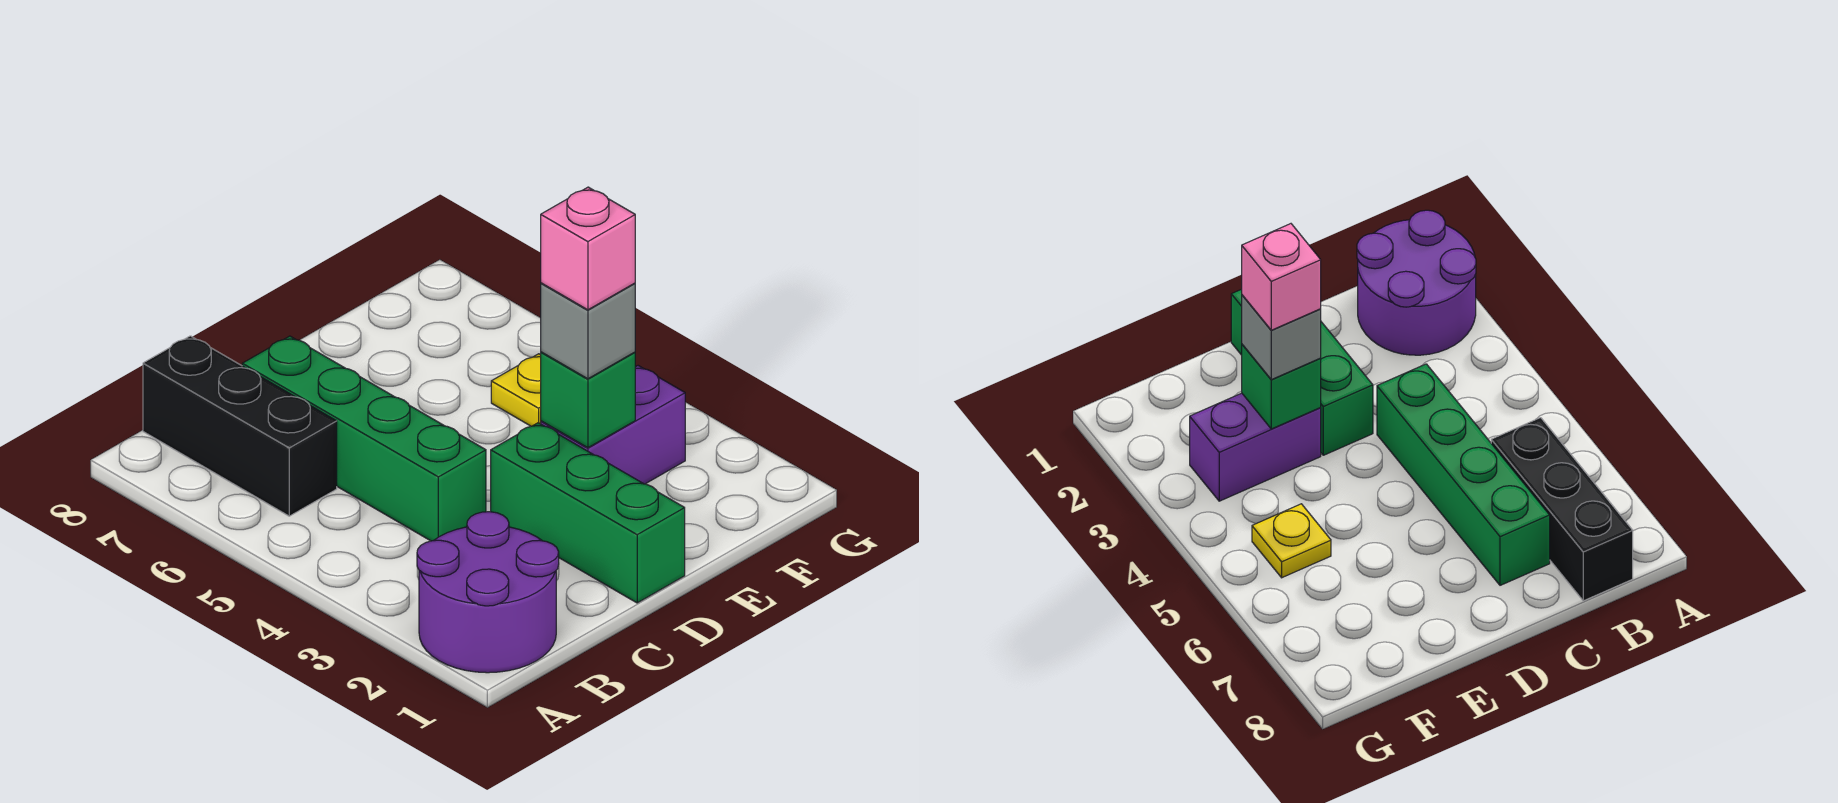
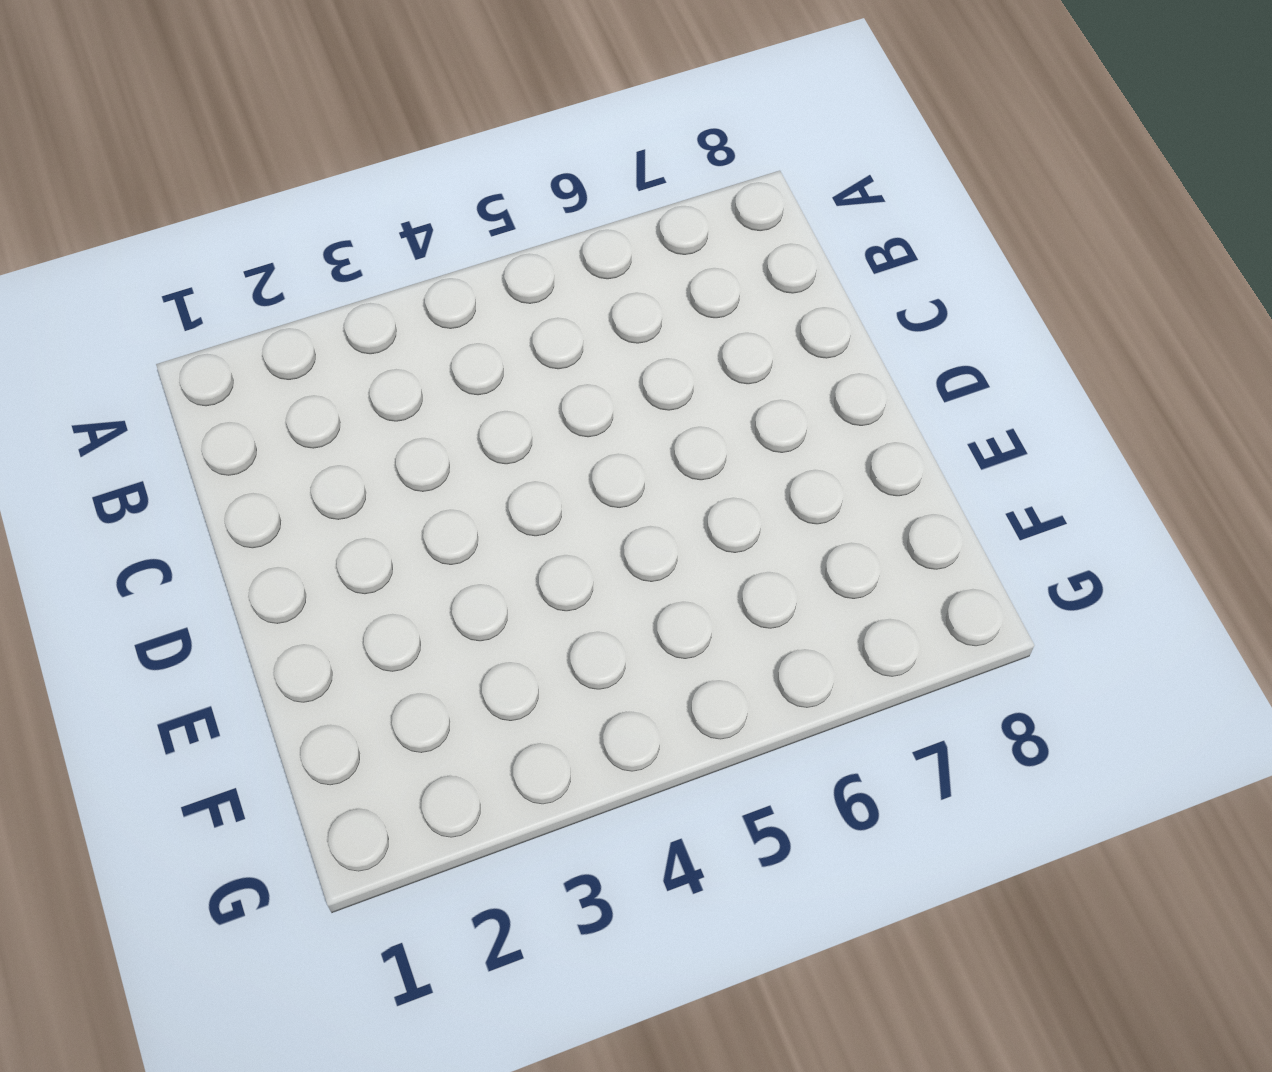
none -> purple 2x2 round brick [417,512,559,673]
none -> black 1x3 brick [143,336,337,516]

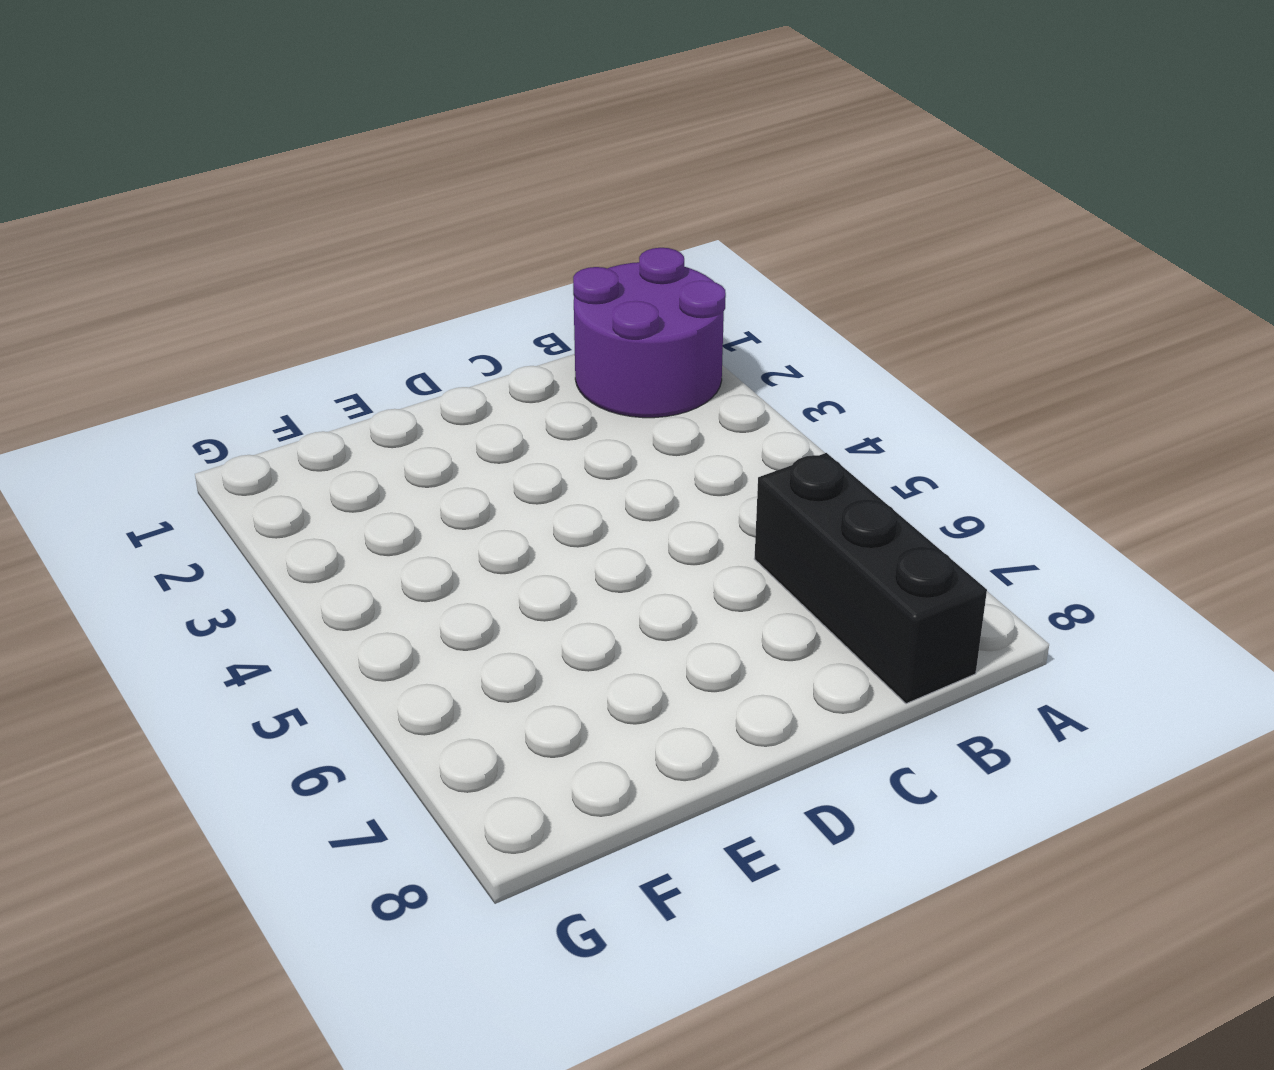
none -> green 1x4 brick [242,336,486,541]
none -> green 1x3 brick [491,423,685,603]

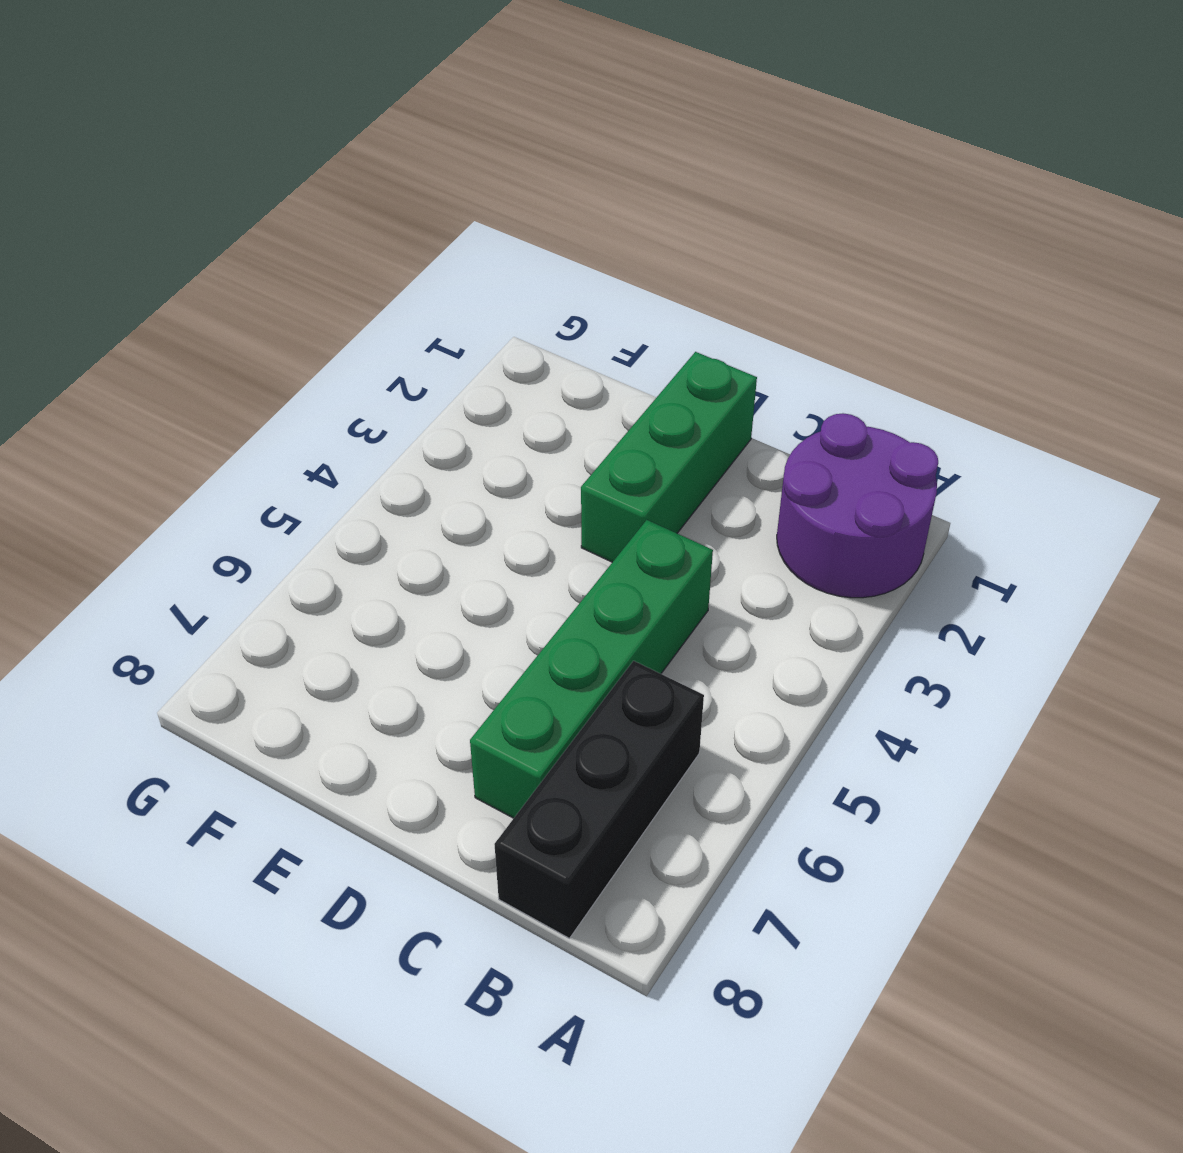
none -> purple 1x2 brick [541,366,685,484]
none -> yellow 1x1 plate [491,354,541,426]

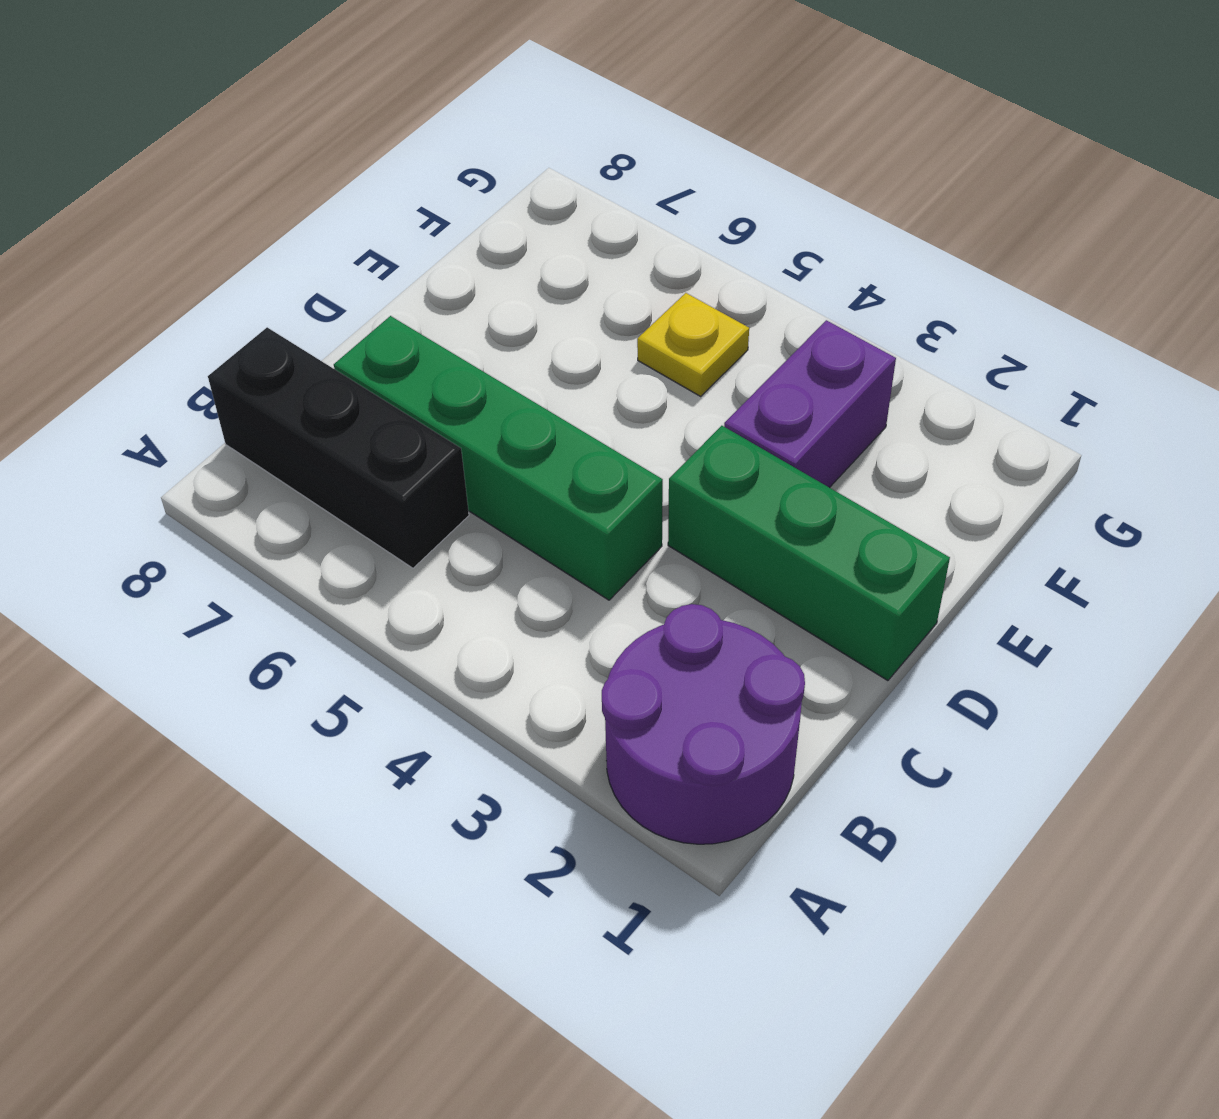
none -> green 1x1 brick [541,352,635,448]
none -> grey 1x1 brick [541,283,635,379]

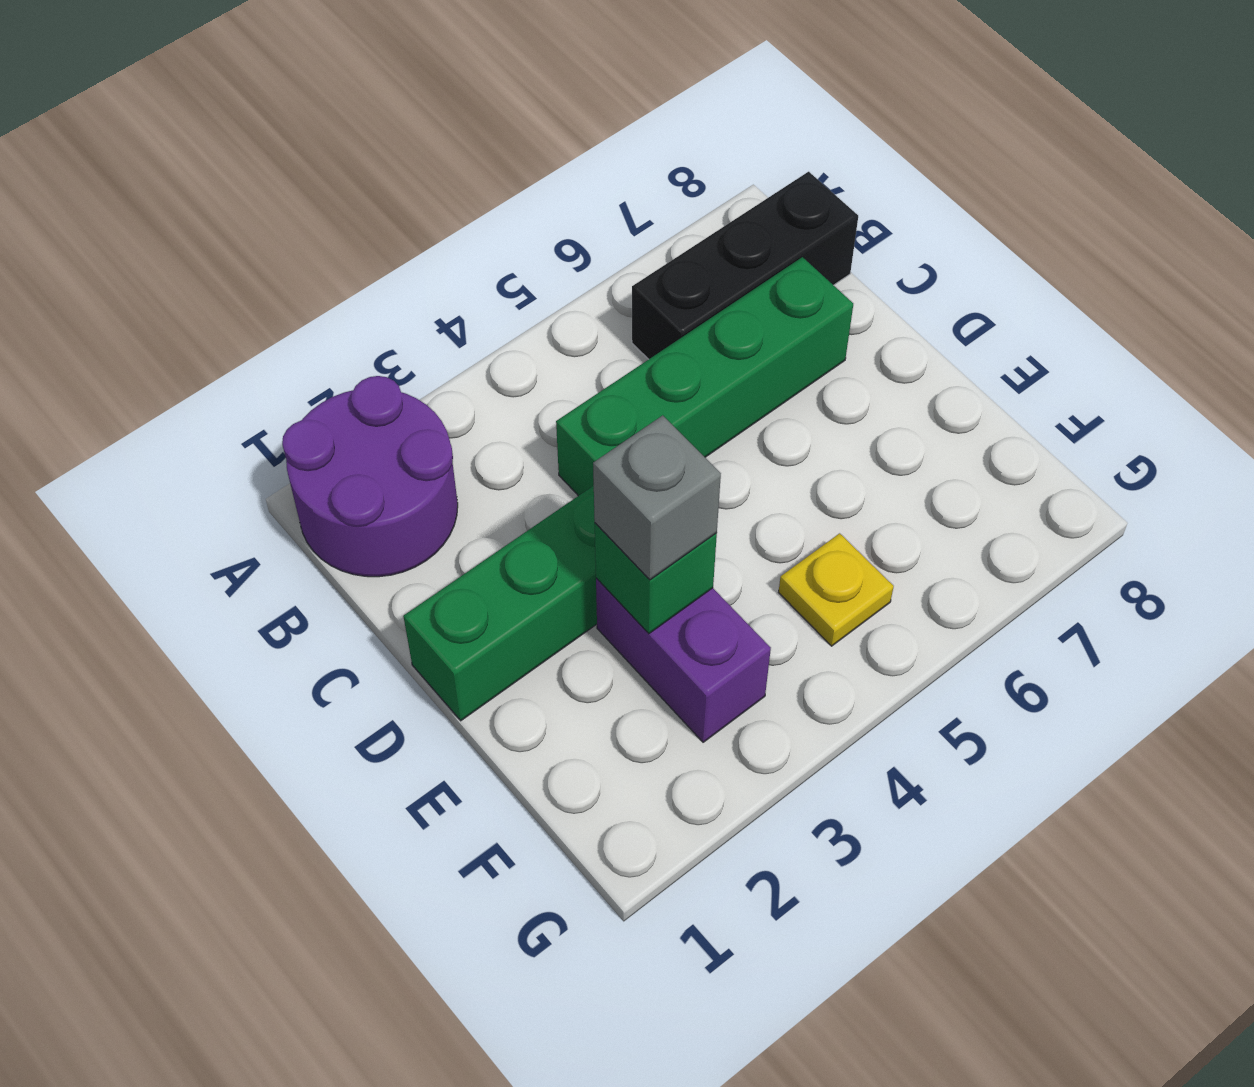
none -> pink 1x1 brick [541,187,635,310]

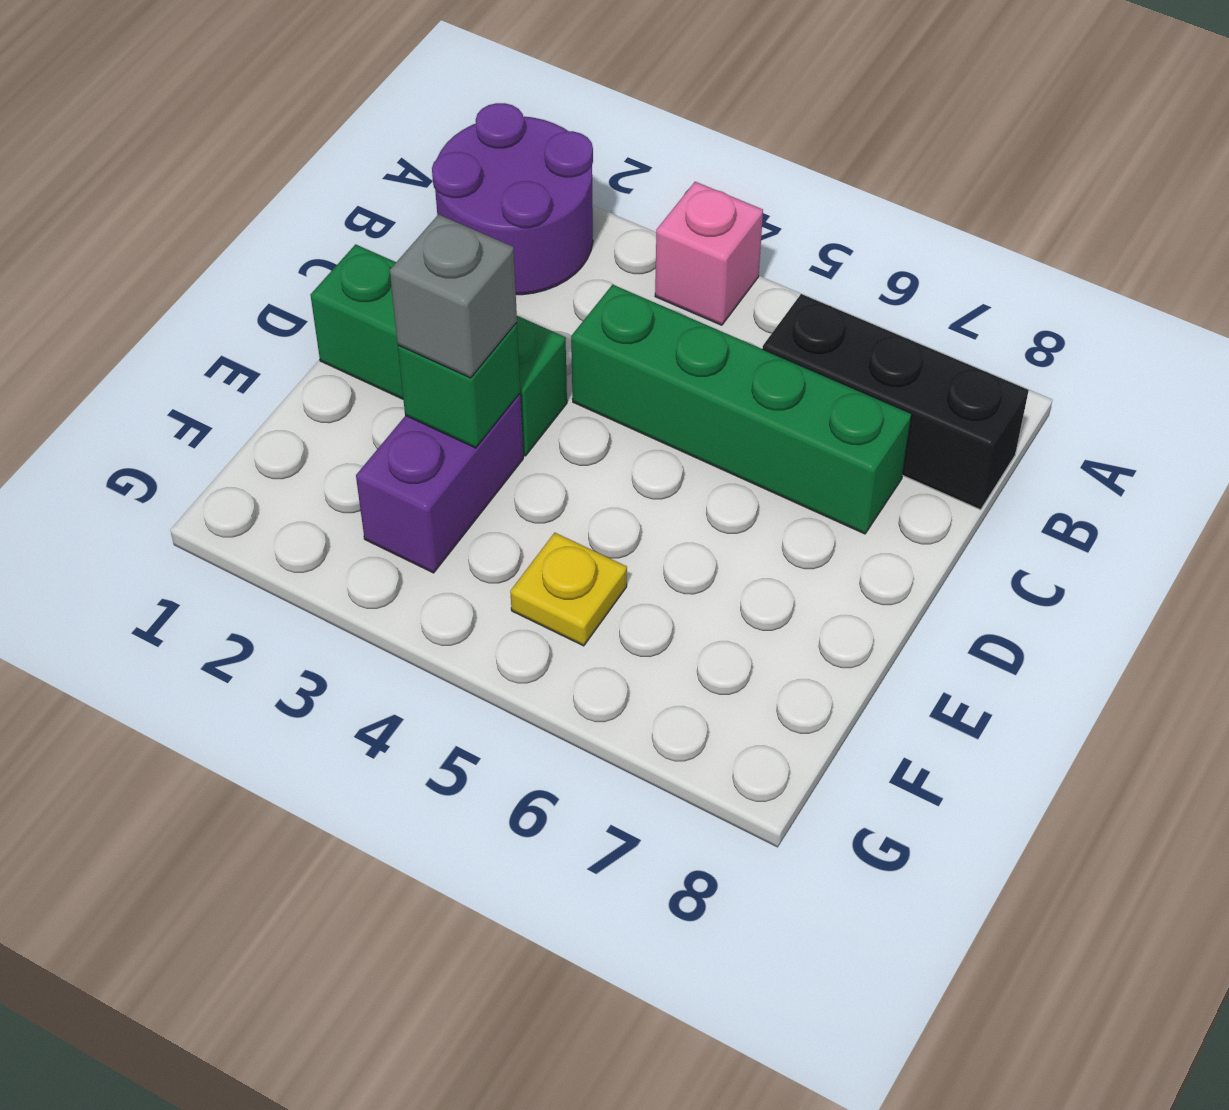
pink 1x1 brick [655,182,763,325] -> pink 1x1 brick moved to [541,187,635,310]

